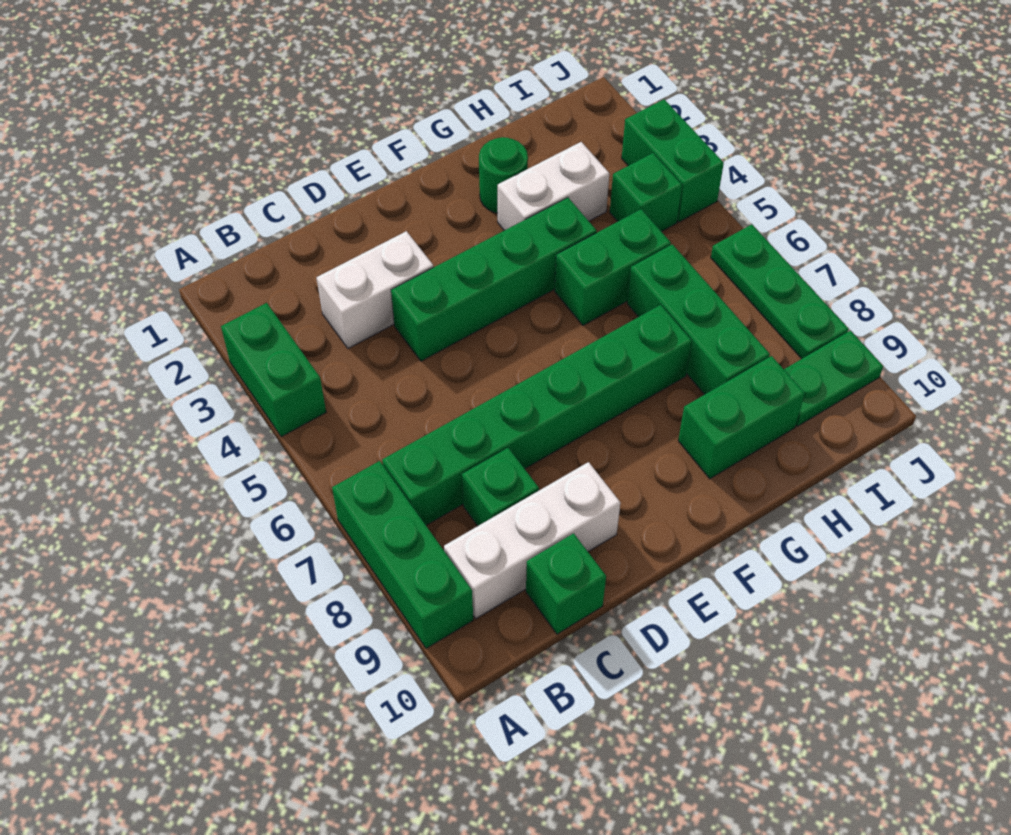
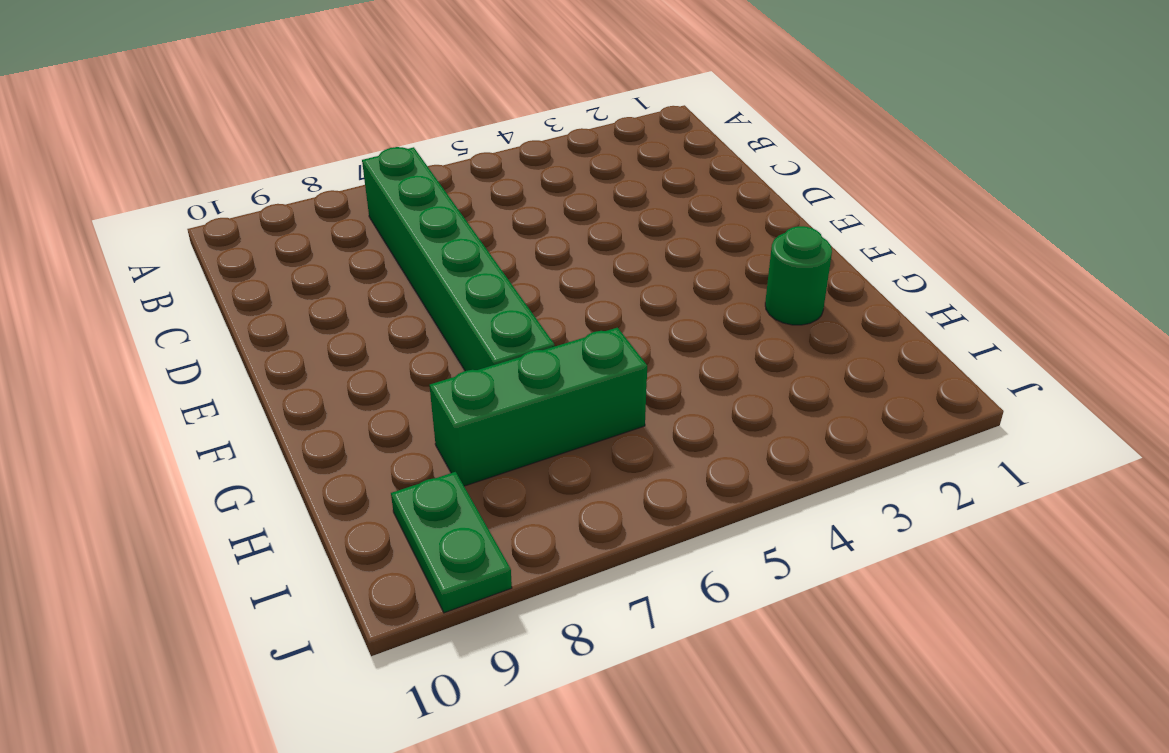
none -> green 1x2 brick [221,303,326,437]
none -> green 1x3 brick [332,461,473,648]
none -> white 1x3 brick [444,462,620,619]

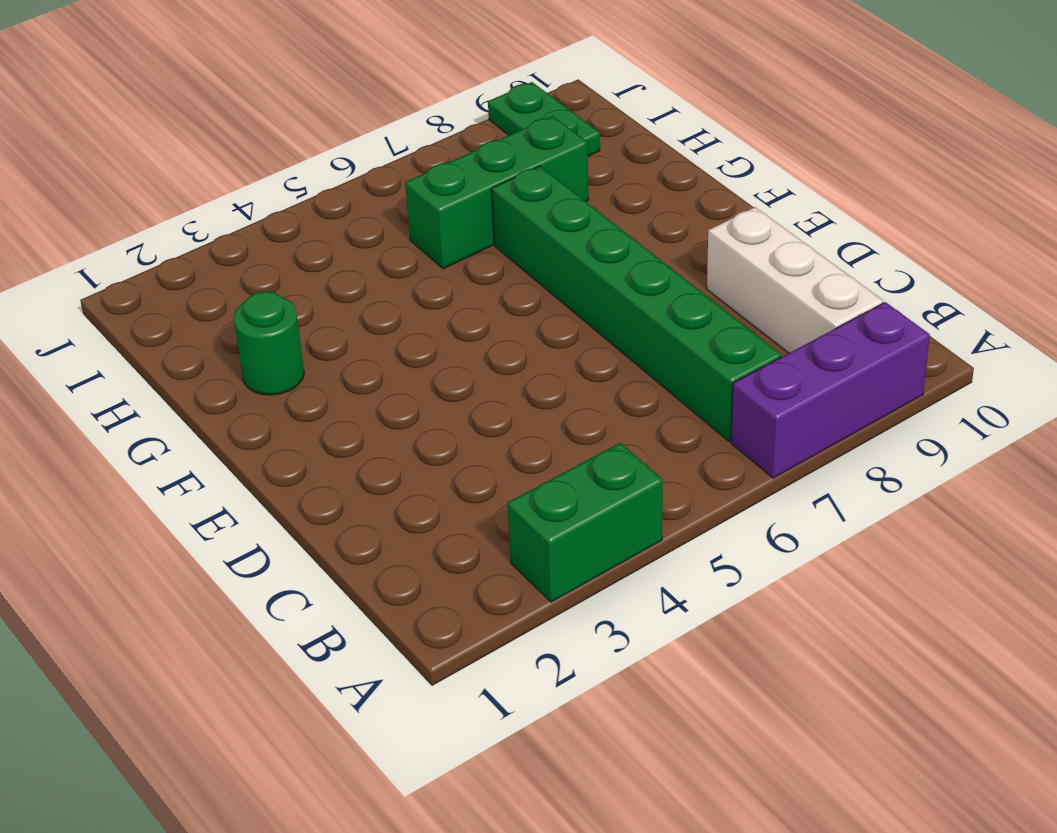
purple 1x3 brick [731,302,930,478] -> green 1x3 brick [332,461,473,648]
none -> white 1x2 brick [317,231,433,348]
none -> green 1x1 brick [462,448,539,526]
none -> green 1x1 brick [526,533,606,634]

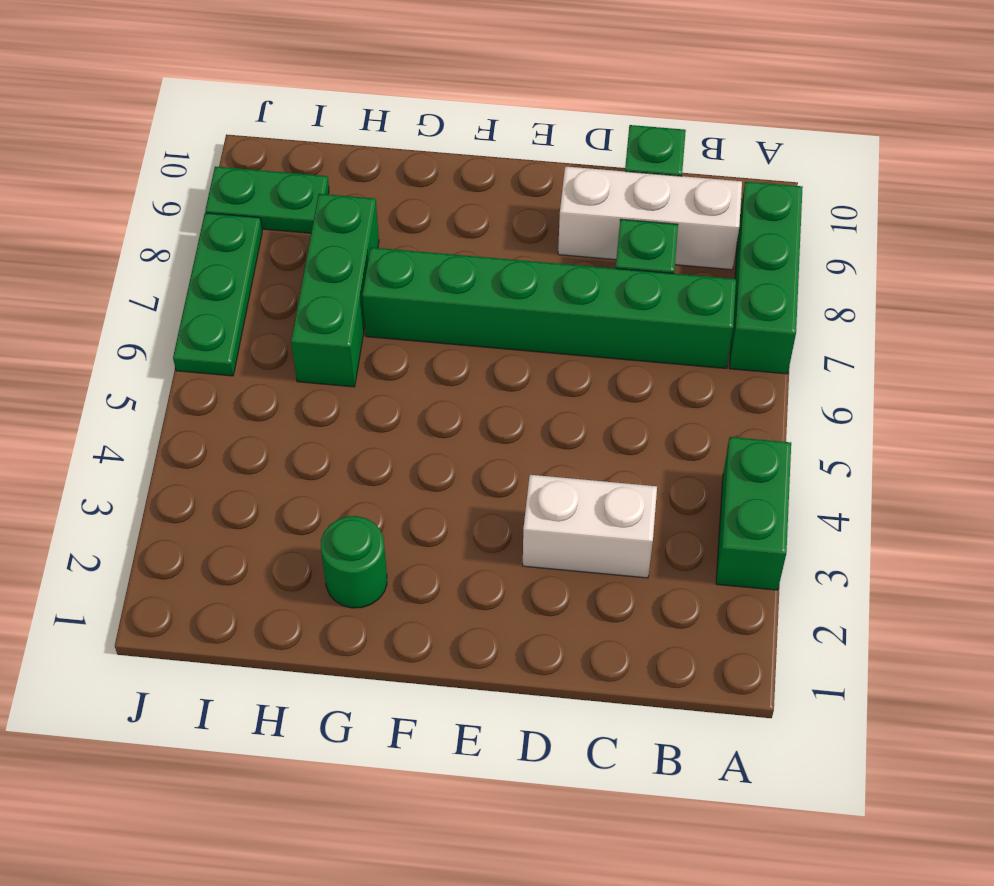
none -> green 1x4 brick [391,198,597,361]
none -> white 1x2 brick [498,142,609,230]
none -> green 1x2 brick [555,209,671,325]

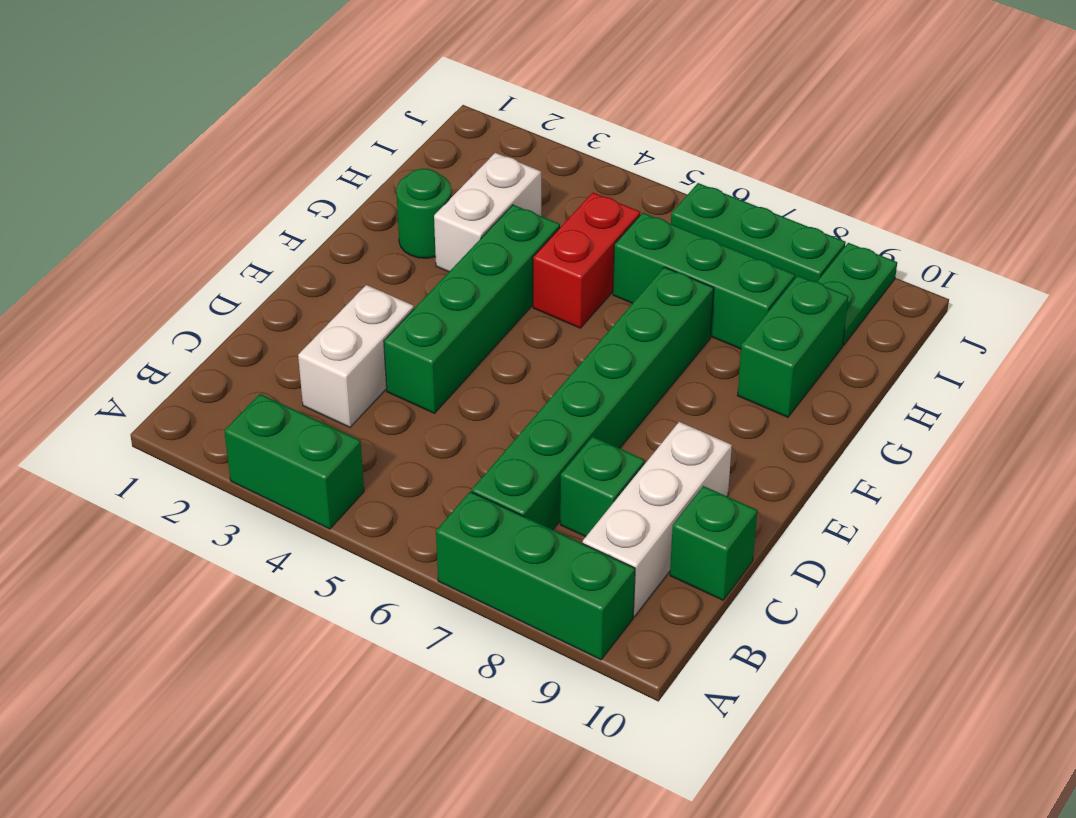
red 1x2 brick [533,192,640,328] -> green 1x2 brick [555,209,671,325]
none -> green 1x1 brick [610,153,682,232]
none -> green 1x2 brick [622,99,724,222]

